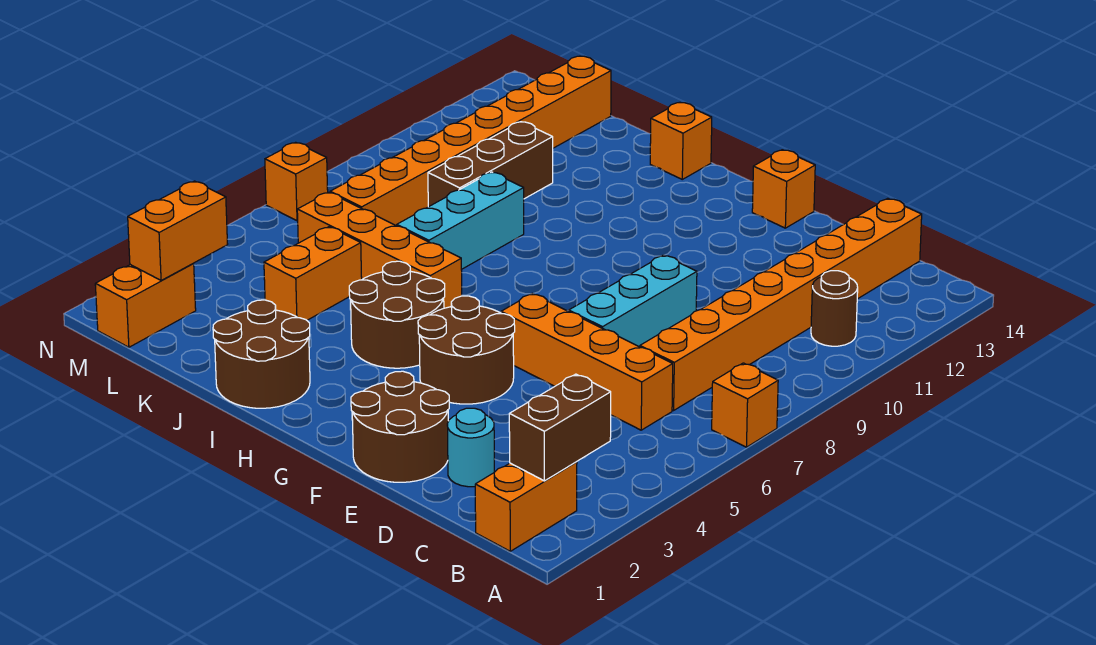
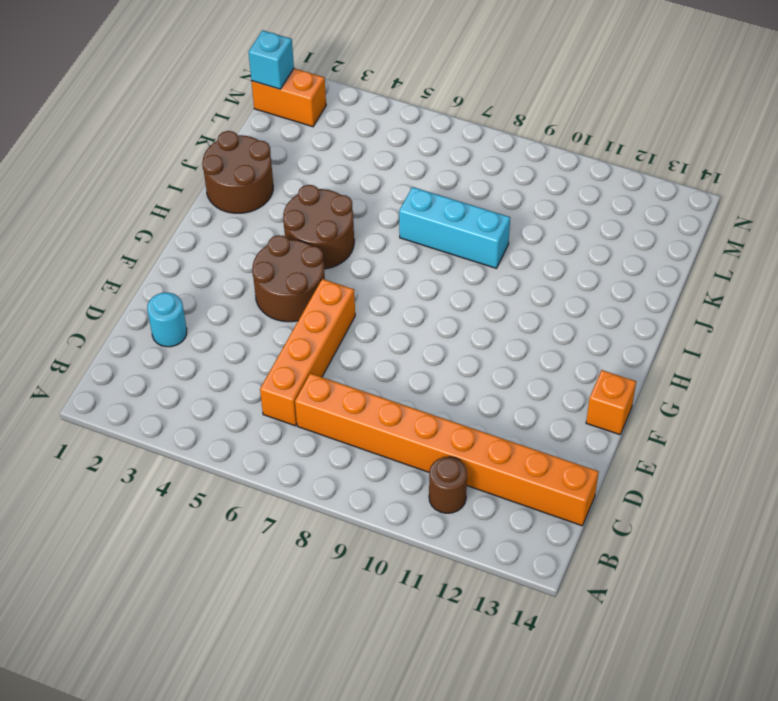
cyan 1x1 brick [249,30,294,89] -> none
none -> orange 1x1 brick [712,363,778,447]
none -> orange 1x2 brick [475,462,577,551]
none -> brown 2x2 round brick [351,371,449,482]

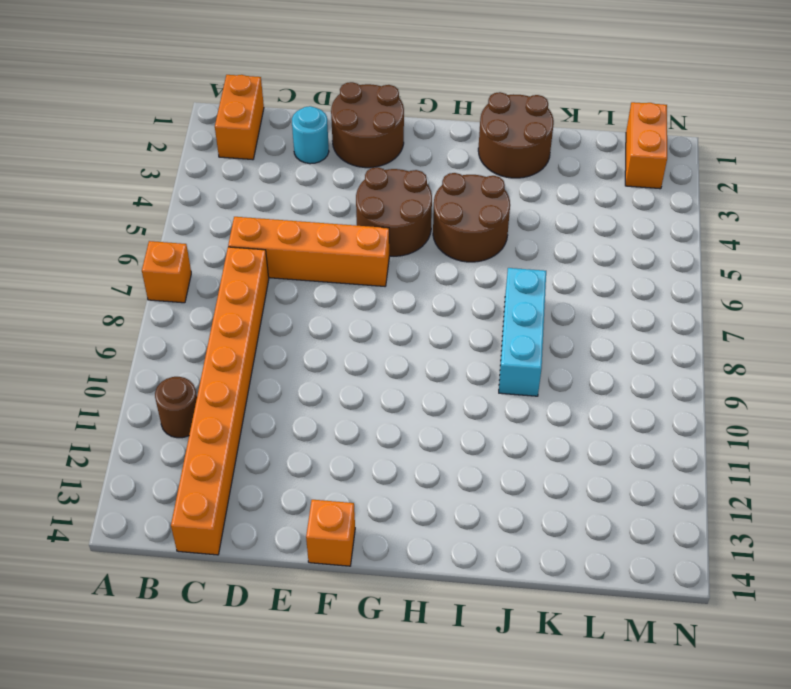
none -> cyan 1x3 brick [569,255,697,347]
none -> orange 1x4 brick [297,192,462,308]
none -> orange 1x1 brick [650,102,712,179]

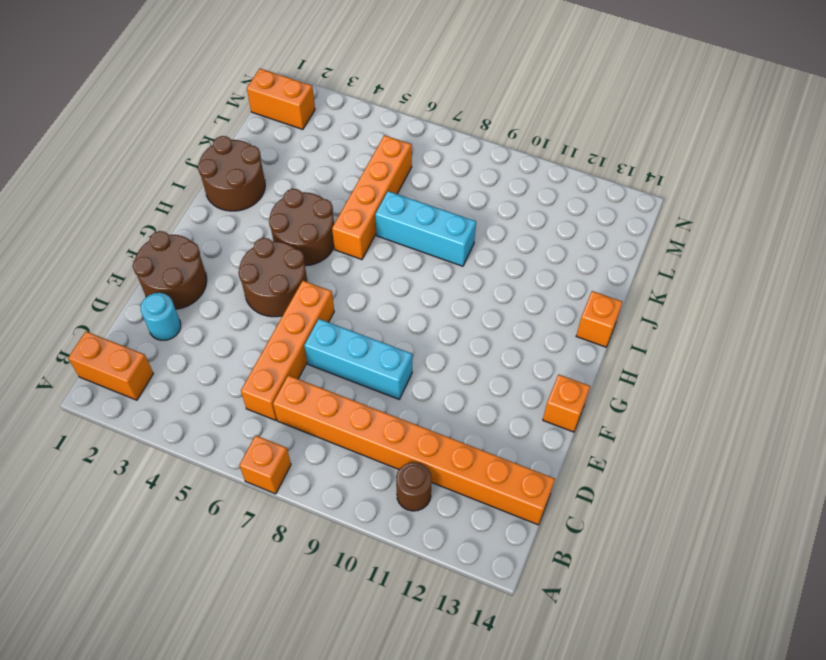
none -> orange 1x2 brick [264,227,362,320]
none -> brown 1x3 brick [428,122,553,207]
none -> orange 1x8 brick [330,56,611,226]

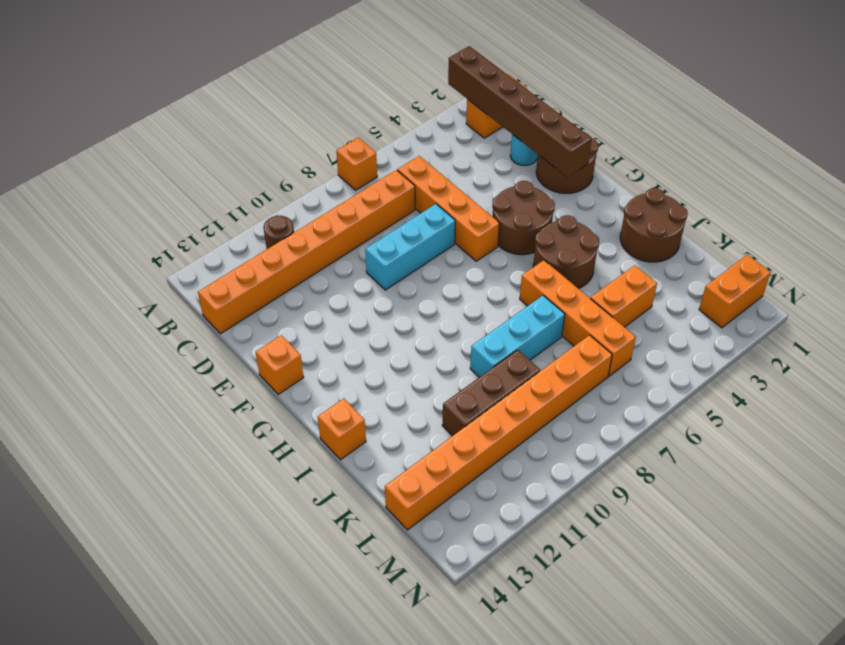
brown 1x6 brick [448,46,592,177] -> brown 1x2 brick [509,374,611,481]
none -> orange 1x1 brick [265,142,328,221]
none -> orange 1x2 brick [128,181,228,281]

